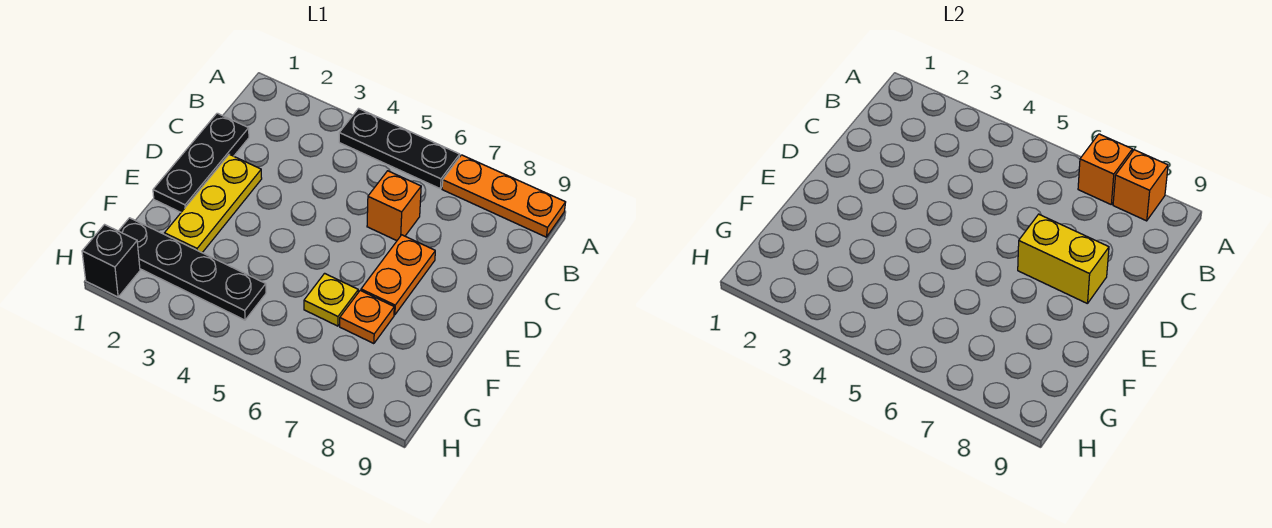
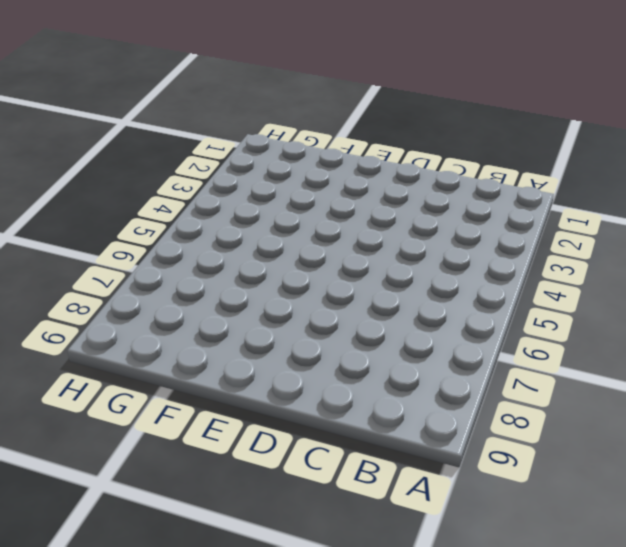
none -> black 1x3 plate [339,109,460,188]
none -> orange 1x3 plate [442,155,566,237]
none -> black 1x3 plate [153,113,249,212]

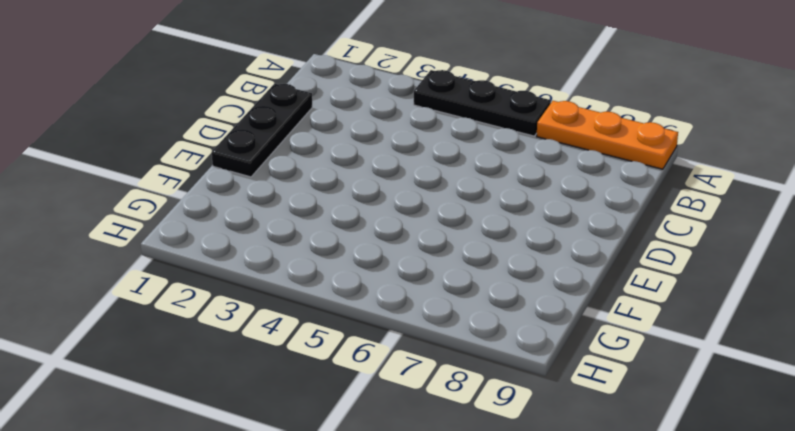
none -> orange 1x1 brick [367,171,421,241]
none -> yellow 1x3 plate [165,154,262,253]
none -> orange 1x2 plate [361,235,435,315]

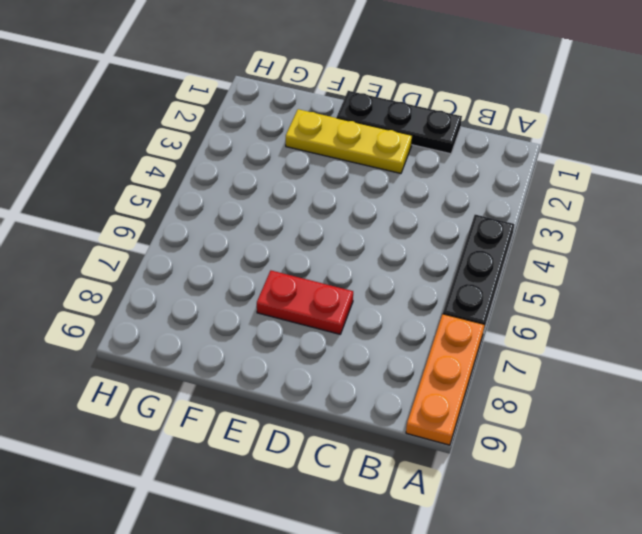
red 1x2 plate [257,271,353,334] -> orange 1x2 plate [361,235,435,315]
none -> orange 1x1 brick [367,171,421,241]
none -> yellow 1x1 plate [304,273,358,326]
none -> orange 1x1 plate [340,291,394,344]

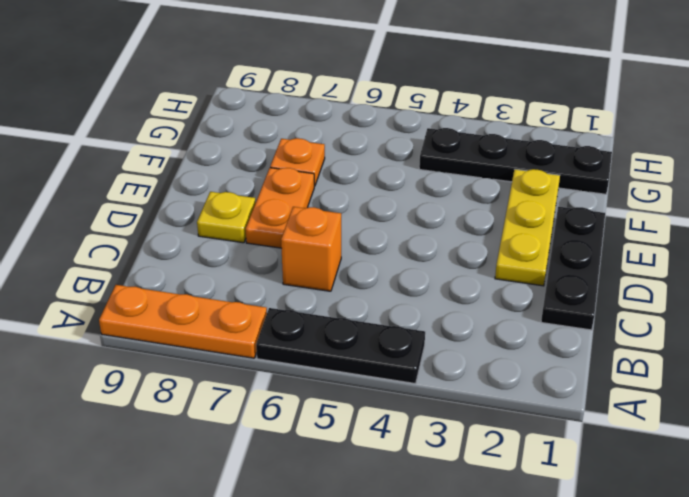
yellow 1x1 plate [197,192,256,243] -> yellow 1x1 plate moved to [304,273,358,326]
none -> black 1x1 brick [82,225,140,297]
none -> orange 1x1 brick [1078,134,1132,204]
none -> orange 1x1 brick [1113,150,1168,221]

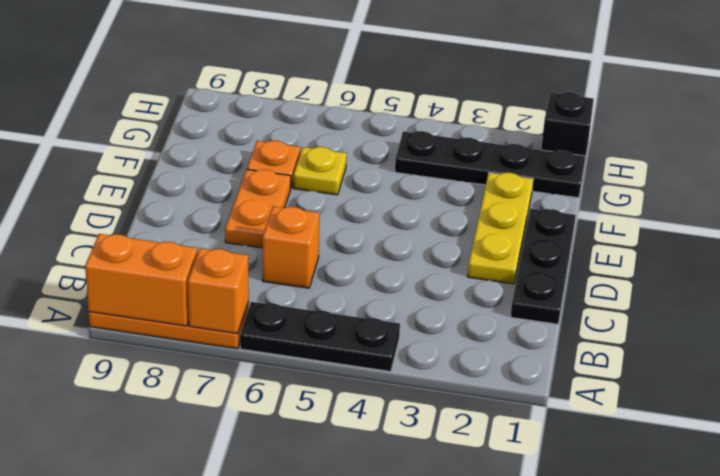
orange 1x2 brick [85,234,198,326] -> orange 1x1 brick [1113,150,1168,221]
none -> yellow 1x2 brick [1018,214,1109,304]

